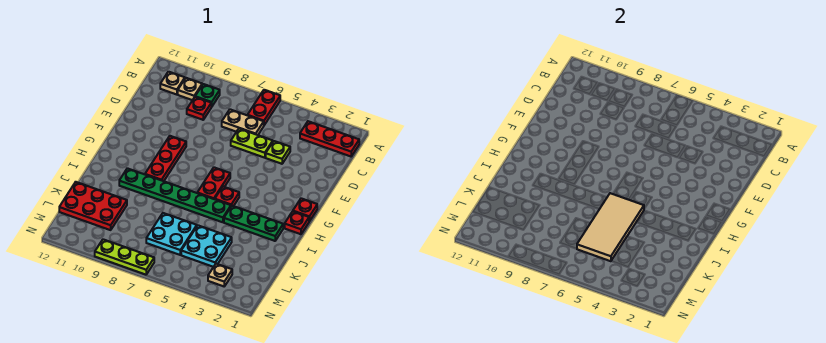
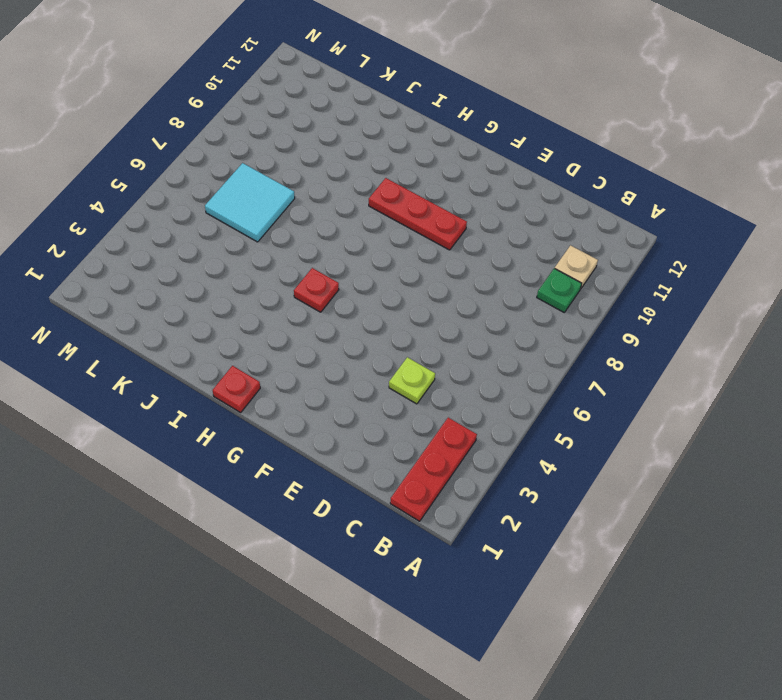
cyan 2x2 tile [205,163,295,242] -> cyan 2x2 plate [146,213,197,255]
none -> red 1x2 plate [248,90,280,125]
none -> tan 1x1 plate [160,72,185,95]
none -> tan 1x2 plate [222,109,264,135]

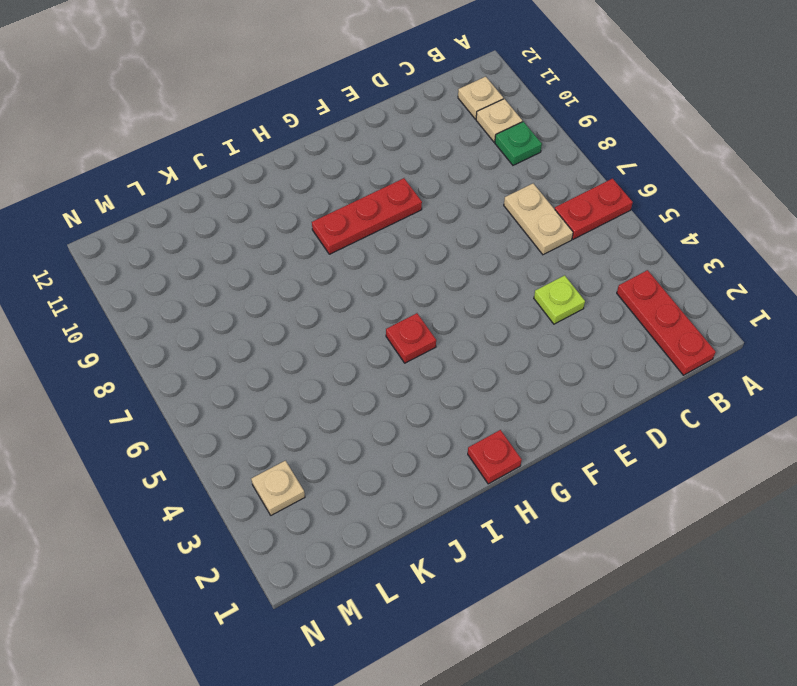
none -> red 1x1 plate [187,97,211,120]
none -> lime 1x2 plate [231,129,273,158]
none -> red 1x1 plate [293,198,317,221]

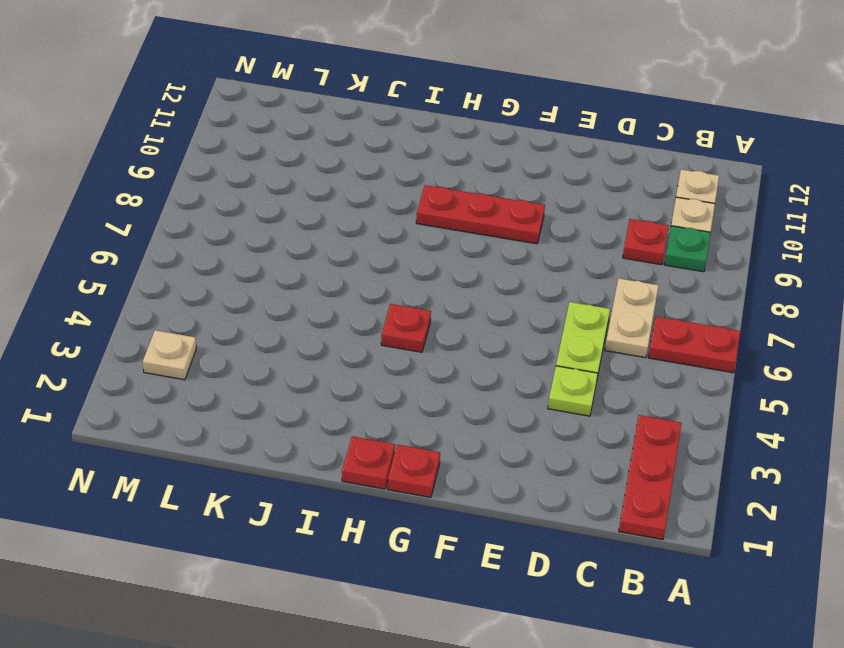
none -> red 1x2 plate [198,167,230,199]
none -> green 1x3 plate [224,206,283,241]
none -> green 1x6 plate [119,168,231,222]

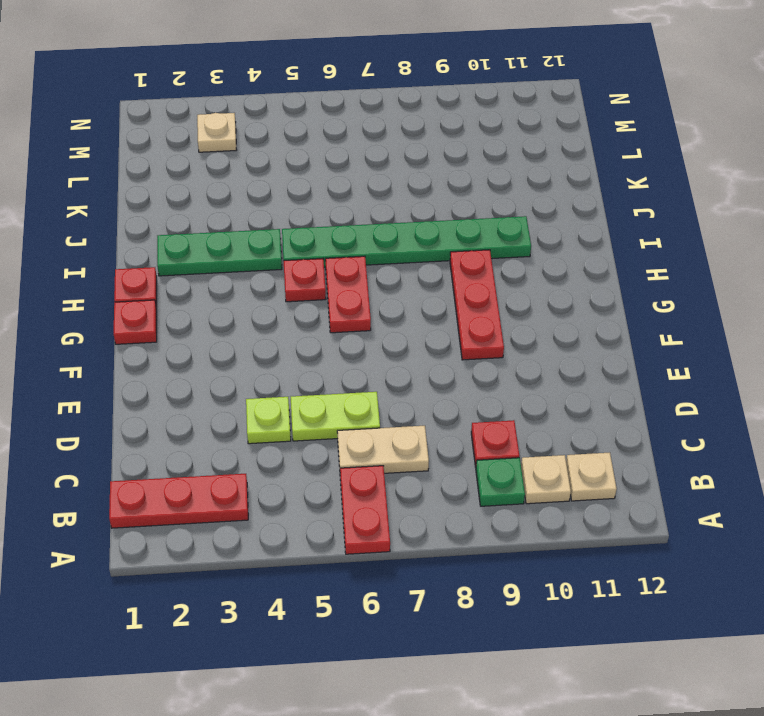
none -> cyan 2x2 plate [181,225,232,267]
none -> cyan 2x2 plate [146,213,197,255]
none -> red 2x3 plate [59,182,127,230]

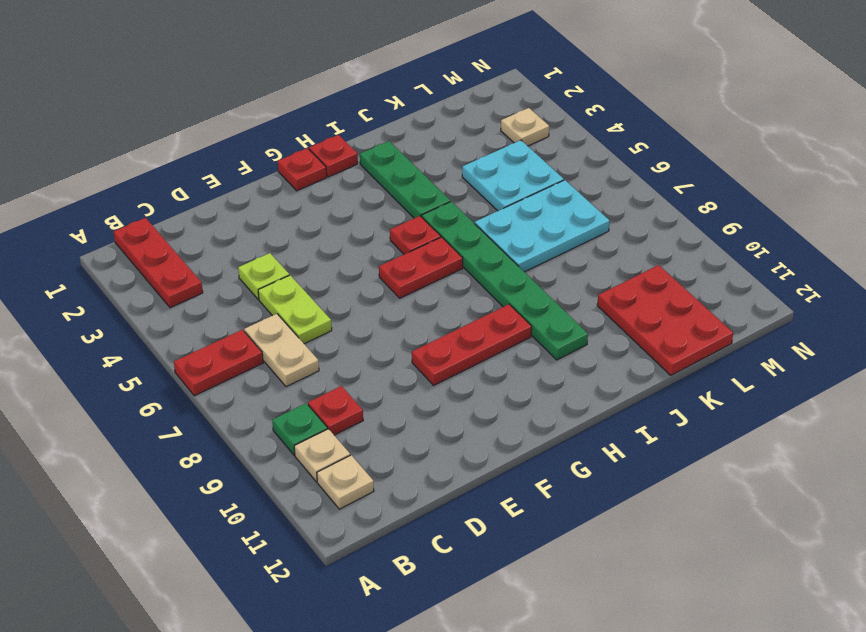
cyan 2x3 plate [475,180,610,272] -> cyan 2x2 plate [146,213,197,255]
none -> lime 1x3 plate [95,239,154,275]
none -> tan 2x4 tile [577,193,644,261]

